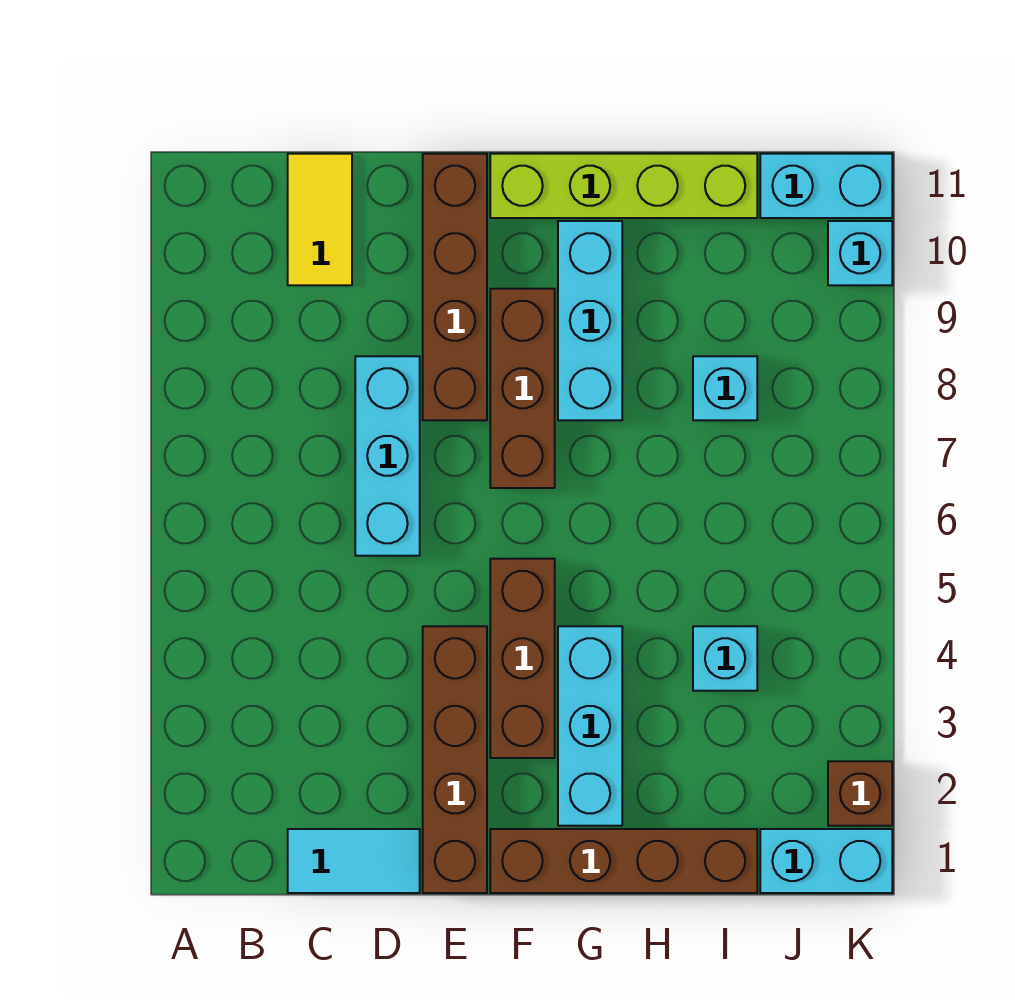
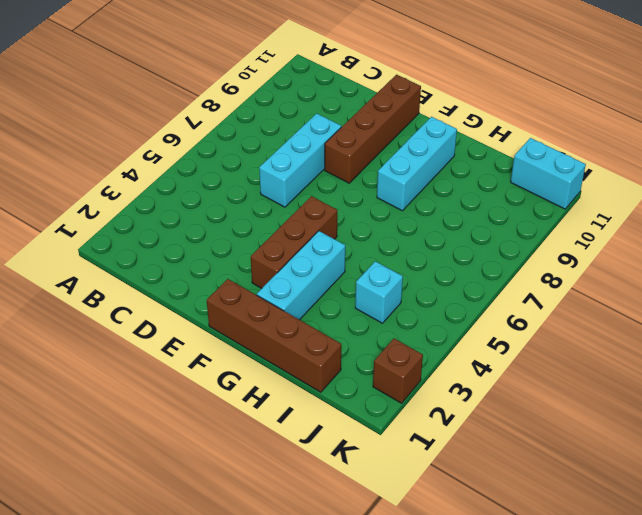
none -> cyan 1x2 tile [288,829,420,893]
none -> yellow 1x2 tile [288,154,352,285]
none -> brown 1x4 brick [423,626,487,893]

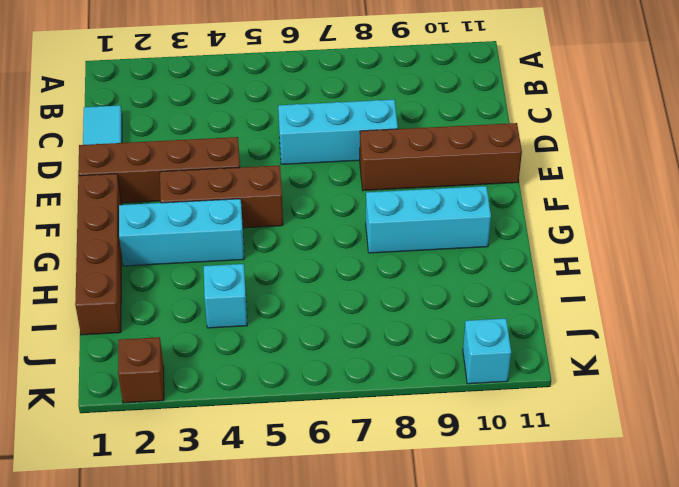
none -> yellow 1x2 tile [288,154,352,285]
none -> brown 1x3 brick [490,289,555,488]
none -> lime 1x4 brick [490,154,757,218]

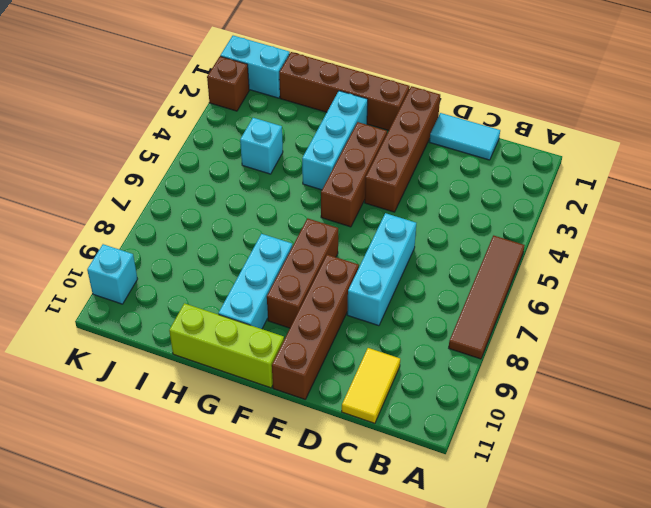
brown 1x4 tile [449,235,525,359] -> none
lime 1x3 brick [169,303,284,388] -> lime 1x4 brick [490,154,757,218]
none -> cyan 1x1 brick [693,356,757,420]
none -> cyan 1x2 brick [760,154,892,218]

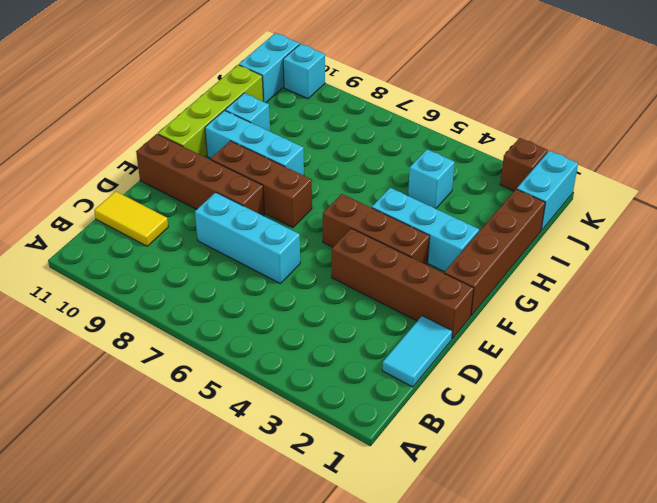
cyan 1x1 brick [225,93,270,131] -> cyan 1x1 brick moved to [693,356,757,420]

